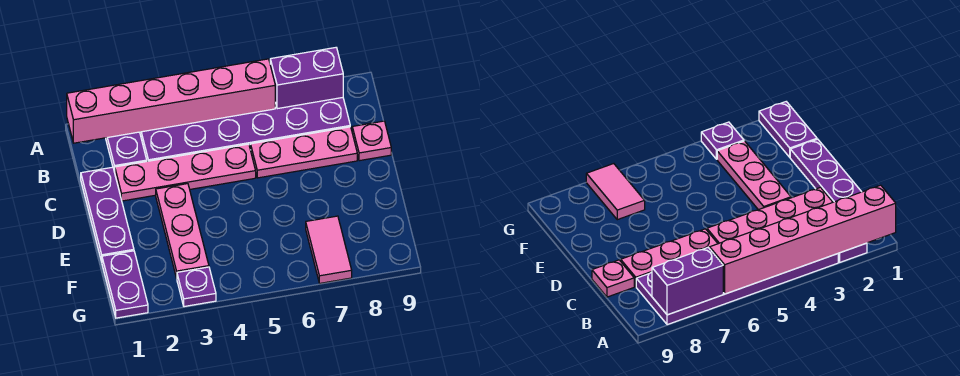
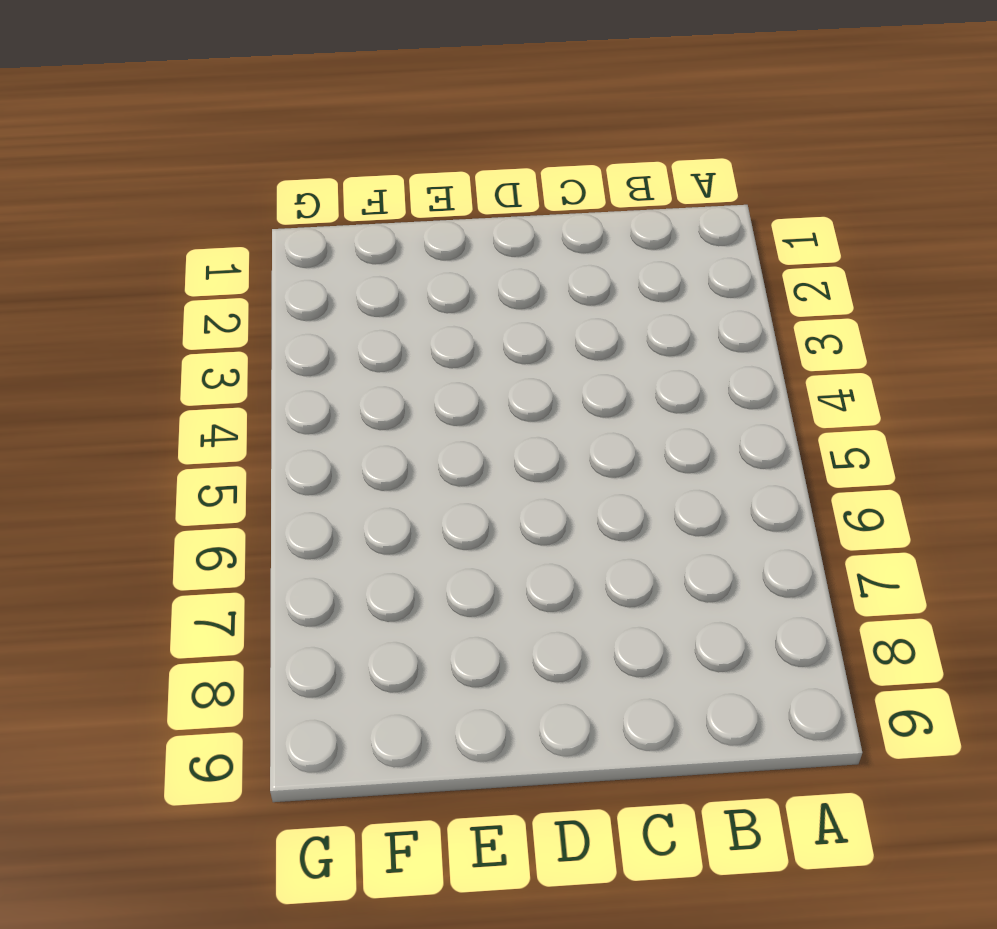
none -> purple 1x2 plate [106,132,147,172]
none -> purple 2x6 plate [140,98,350,161]
none -> purple 1x3 plate [81,167,134,262]

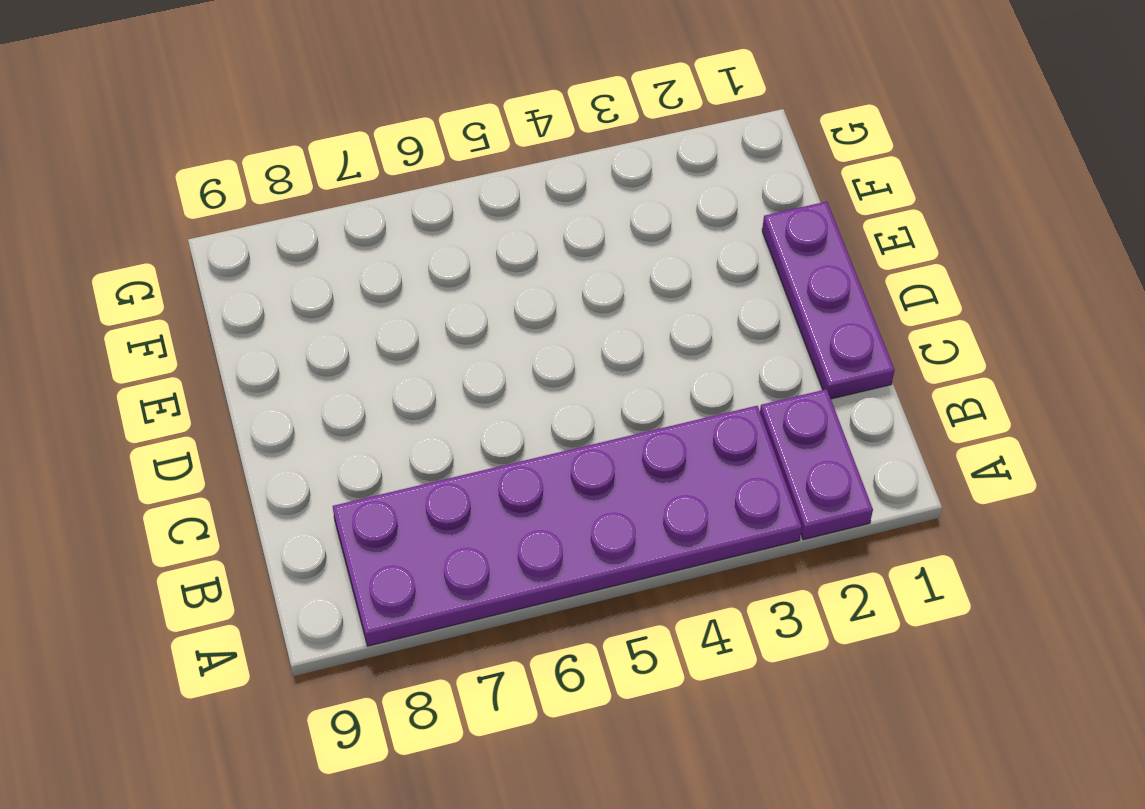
none -> pink 1x4 plate [115,144,256,201]
none -> pink 1x3 plate [251,127,357,178]
none -> pink 1x1 plate [352,121,391,161]

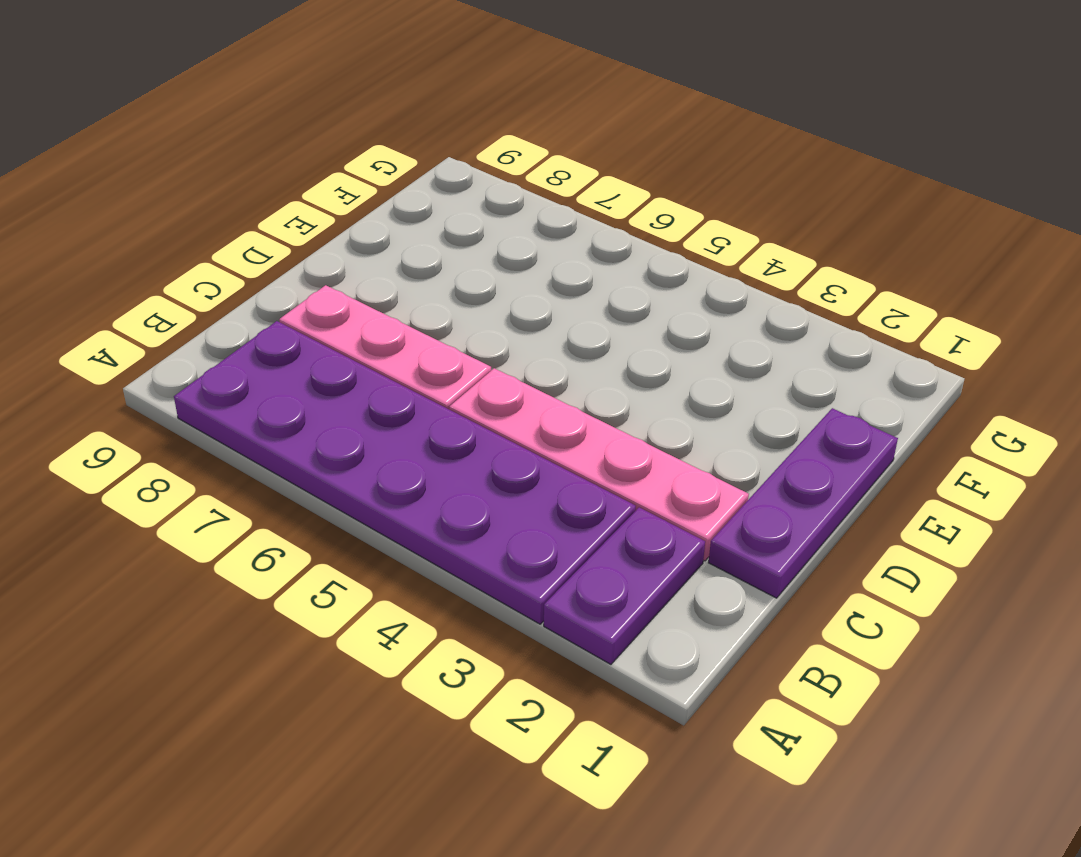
none -> pink 1x1 plate [352,121,391,161]
none -> pink 1x3 plate [156,184,209,278]
none -> purple 1x2 plate [102,251,148,318]

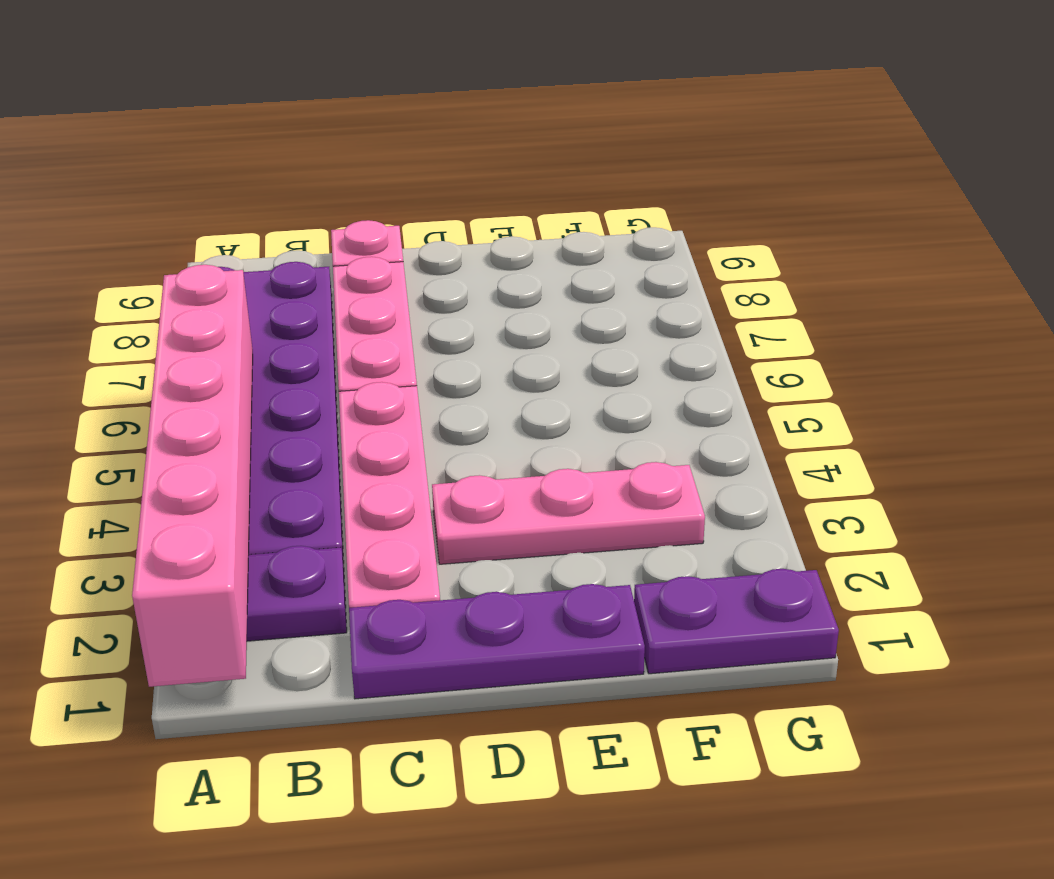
none -> pink 1x2 tile [306,216,352,283]
none -> purple 1x1 plate [177,267,216,307]
none -> purple 1x2 brick [270,48,343,109]

